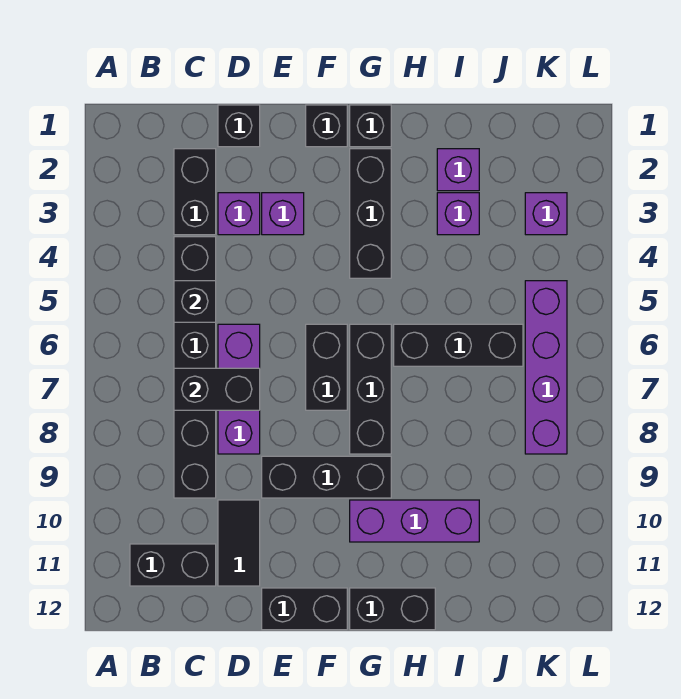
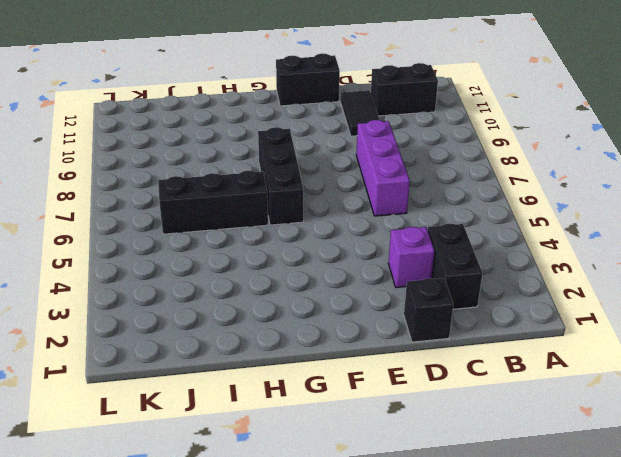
none -> black 1x6 brick [174,237,216,498]
none -> purple 1x1 brick [262,193,304,235]
none -> black 1x3 brick [262,456,391,498]

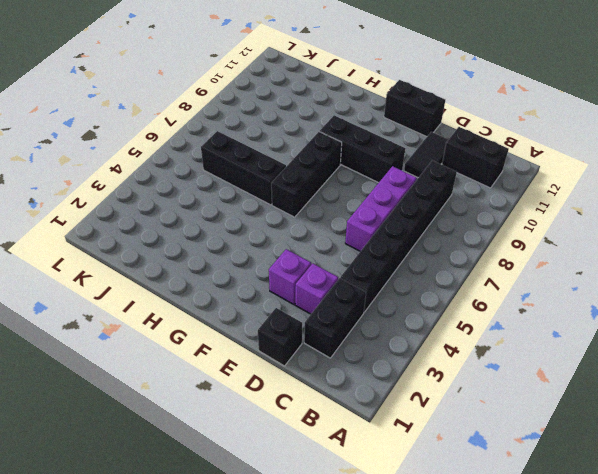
none -> black 1x1 brick [306,105,347,147]
none -> black 1x2 brick [306,324,347,410]
none -> black 1x1 brick [350,105,391,147]

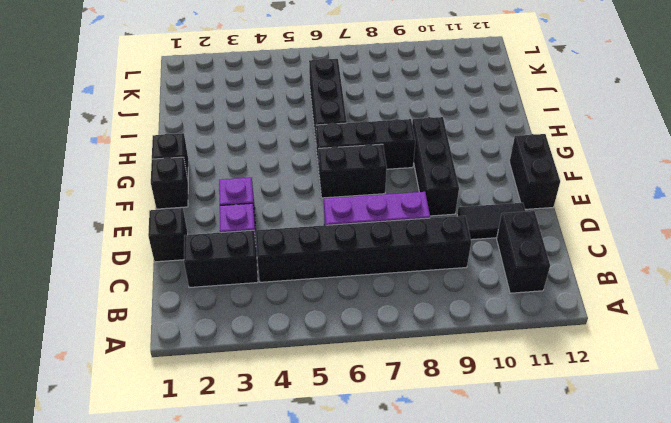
none -> black 1x3 brick [350,149,391,278]
none -> purple 1x3 brick [350,500,479,542]
none -> black 1x2 brick [350,588,435,630]

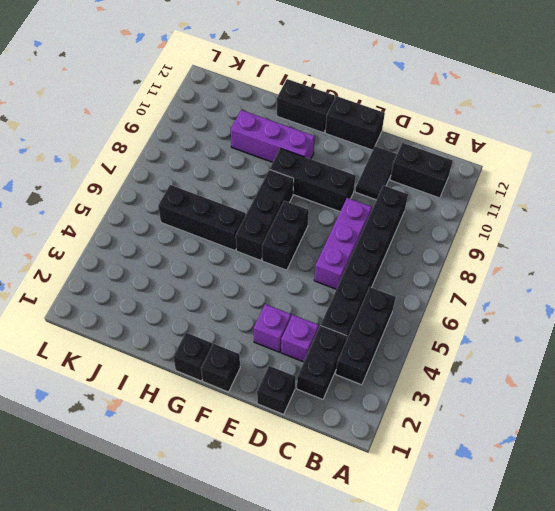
black 1x3 brick [336,287,396,385] -> black 1x3 brick moved to [350,149,391,278]
none -> purple 1x1 brick [437,149,479,191]
none -> purple 1x1 brick [437,193,479,235]
none -> purple 1x1 brick [525,193,567,235]

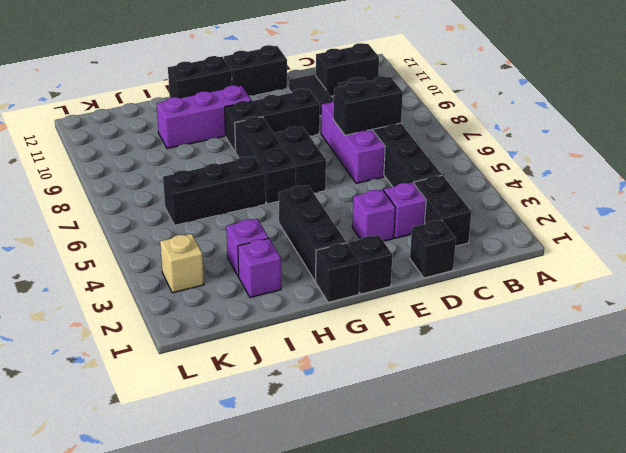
tan 1x1 brick [160,234,204,293] -> purple 1x1 brick [525,193,567,235]
none -> purple 1x4 brick [525,281,567,454]
none -> black 1x1 brick [174,281,216,322]

